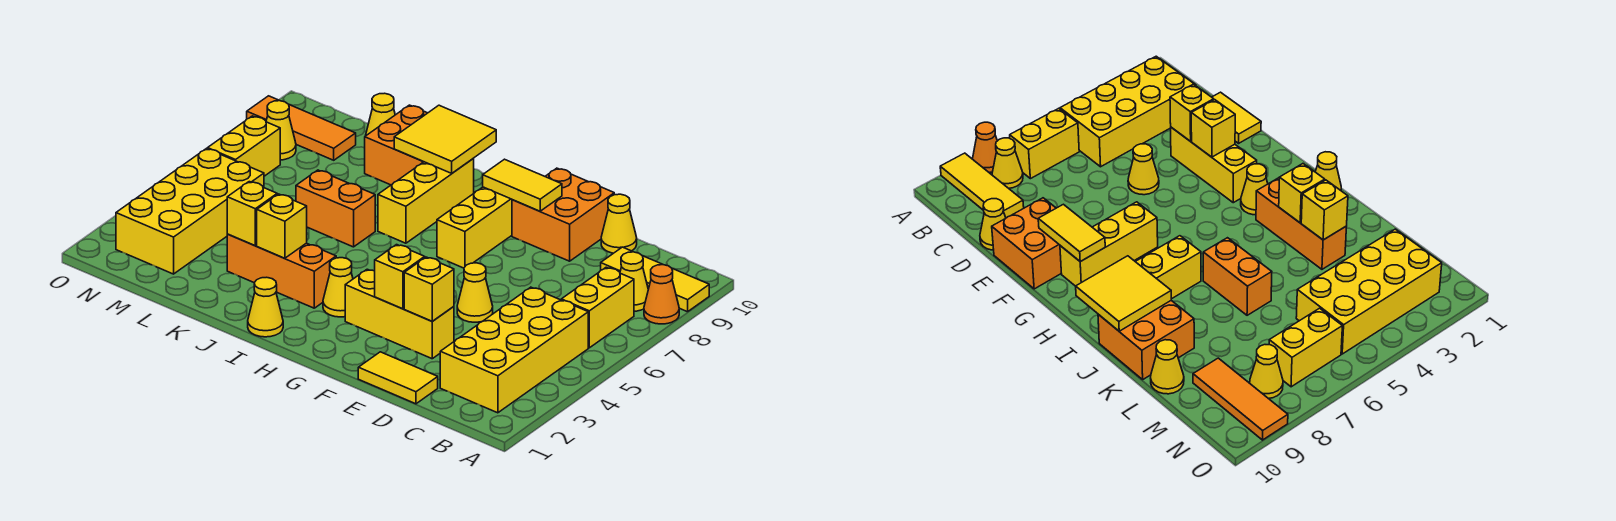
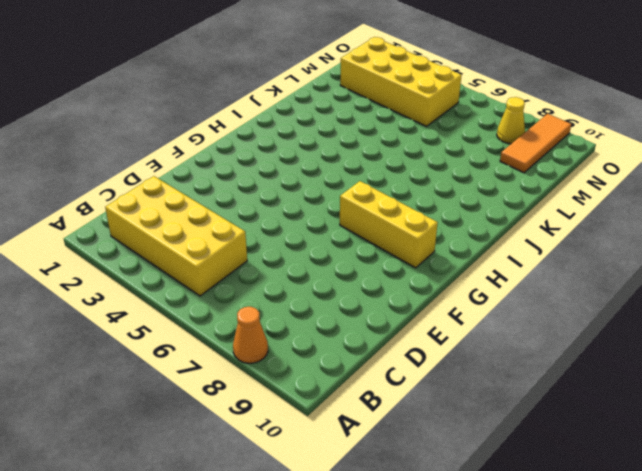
none -> yellow 1x3 tile [601,247,709,312]
none -> yellow 1x2 brick [561,267,634,348]
none -> yellow 1x1 cone [620,252,648,311]

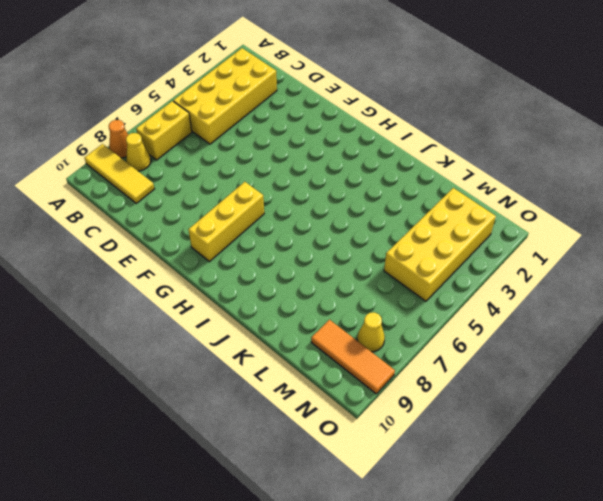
none -> yellow 1x2 tile [358,352,438,404]
none -> yellow 1x1 cone [601,194,637,253]
none -> yellow 1x3 brick [345,269,454,359]

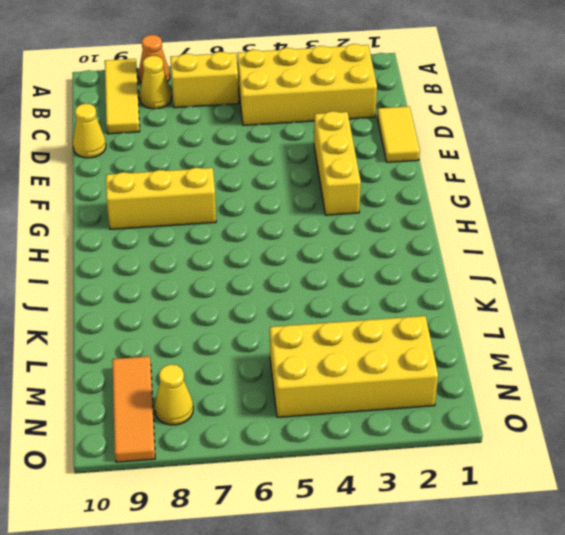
none -> yellow 1x1 cone [457,263,493,322]
none -> orange 2x2 brick [512,168,614,261]
none -> yellow 1x1 cone [323,258,353,317]

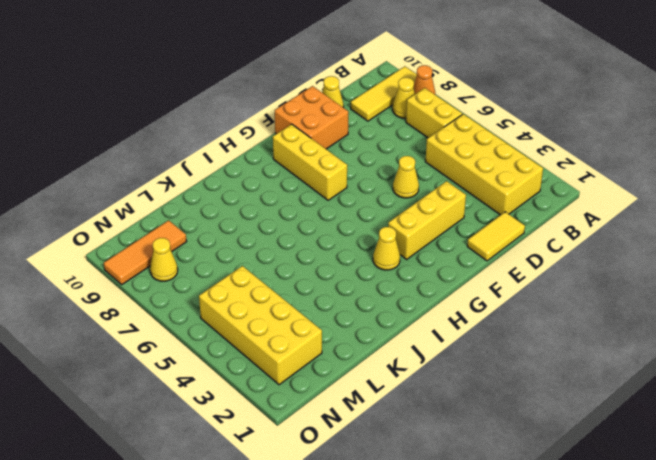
none -> yellow 1x1 cone [248,277,283,337]
none -> orange 1x3 brick [227,234,336,308]
none -> yellow 1x3 brick [378,159,474,243]

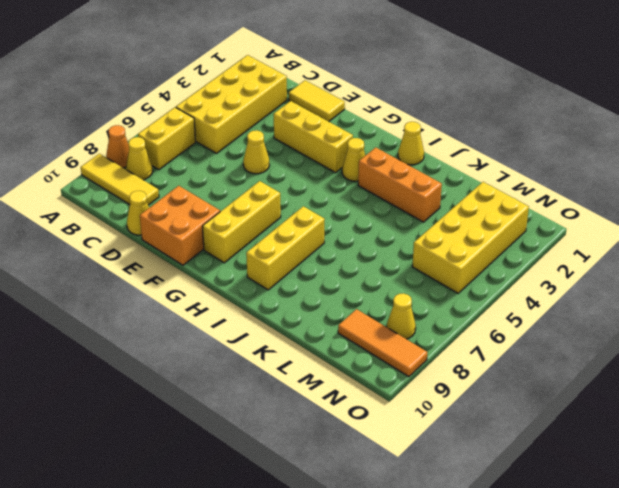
none -> orange 1x2 brick [296,170,375,247]
none -> orange 2x2 brick [365,105,427,185]
none -> yellow 1x1 cone [366,93,395,135]

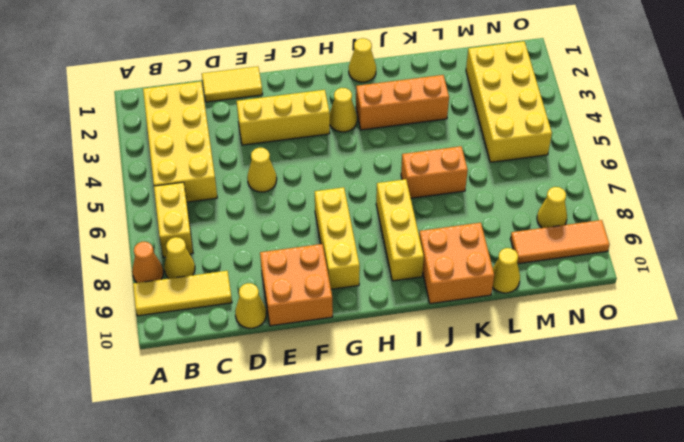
none -> yellow 1x2 brick [208,116,280,176]
none -> yellow 1x1 brick [404,257,454,321]
none -> yellow 1x1 brick [375,245,425,309]

